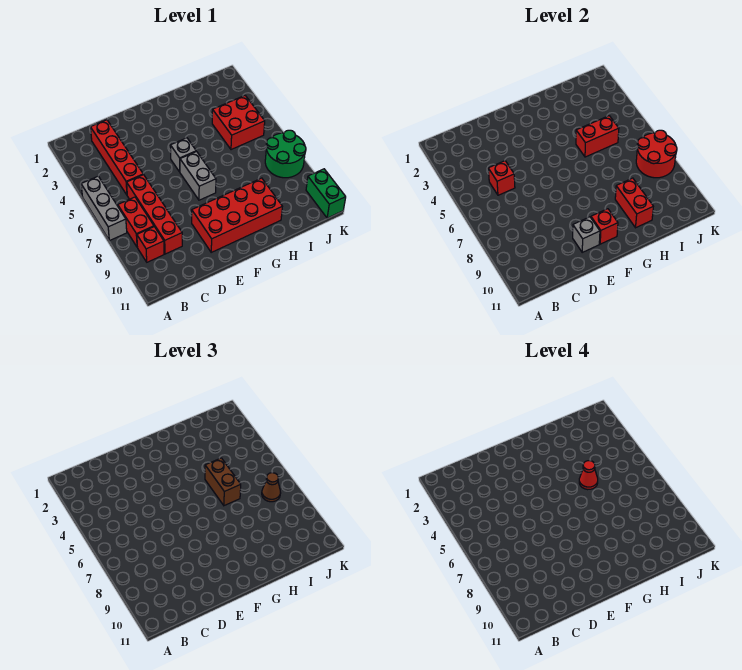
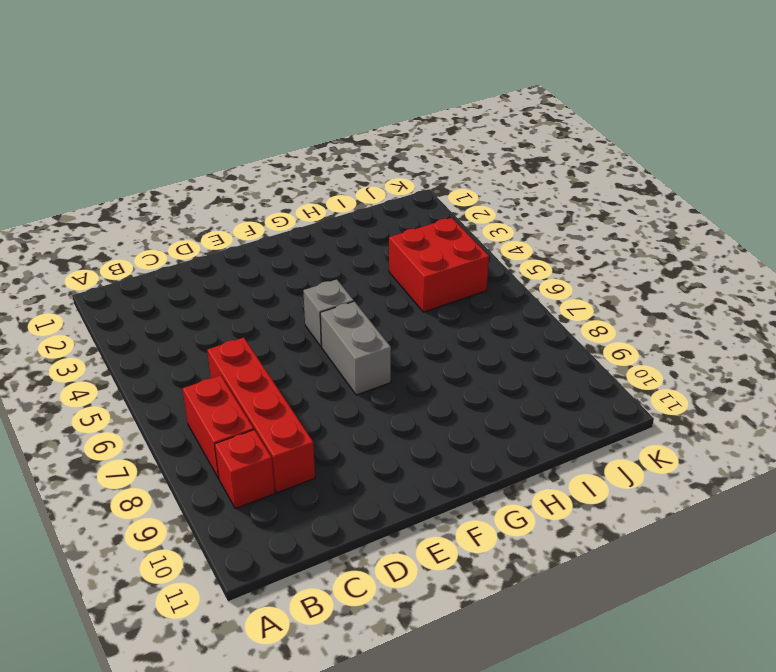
none -> grey 1x3 brick [81,176,127,241]
none -> red 1x4 brick [90,120,143,195]
none -> red 2x4 brick [192,178,282,252]

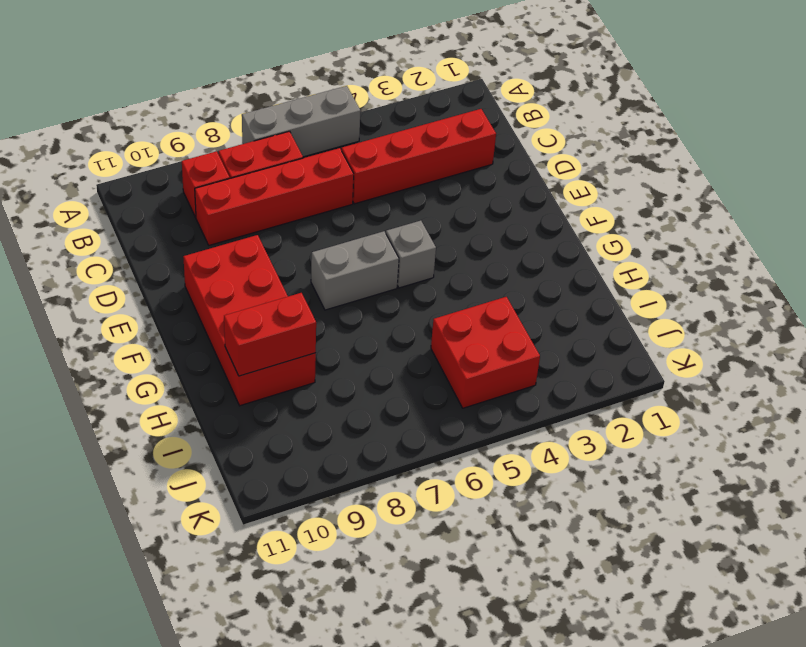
none -> green 2x2 round brick [265,130,306,178]
none -> green 1x2 brick [306,169,346,218]
none -> red 1x1 brick [488,161,515,195]

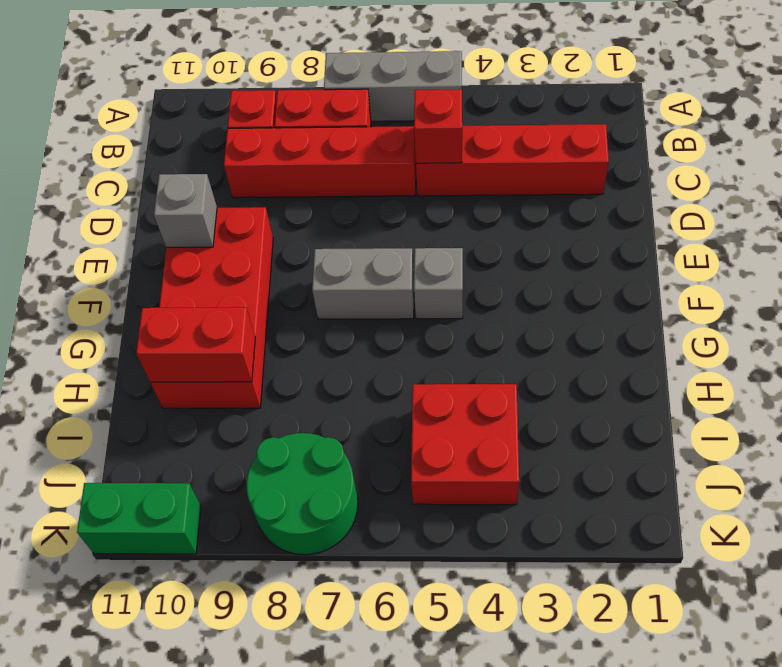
none -> red 1x1 brick [591,209,618,244]
none -> red 1x2 brick [576,116,619,157]
none -> red 2x2 round brick [636,130,677,178]

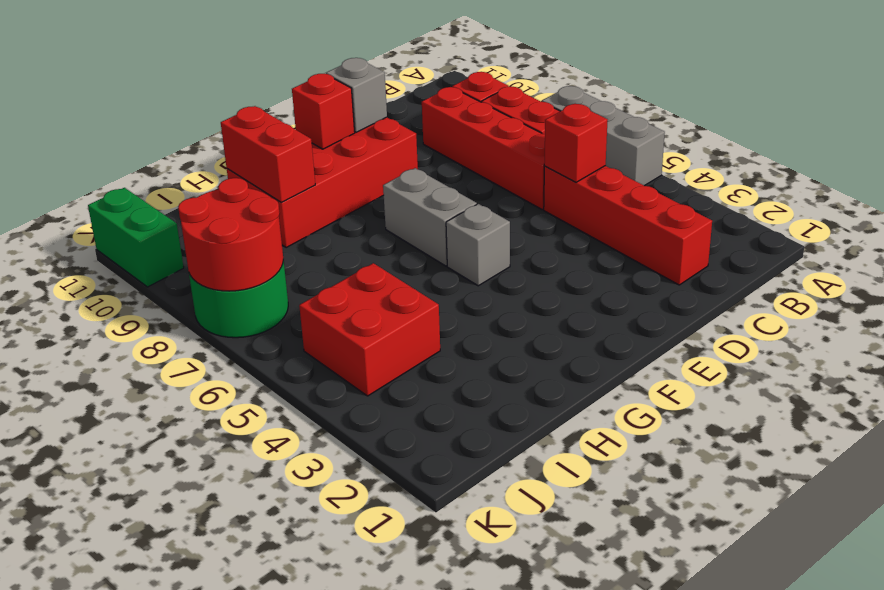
none -> red 1x2 brick [576,116,619,157]
none -> brown 1x2 brick [205,458,241,506]
none -> brown 1x1 cone [262,473,281,502]

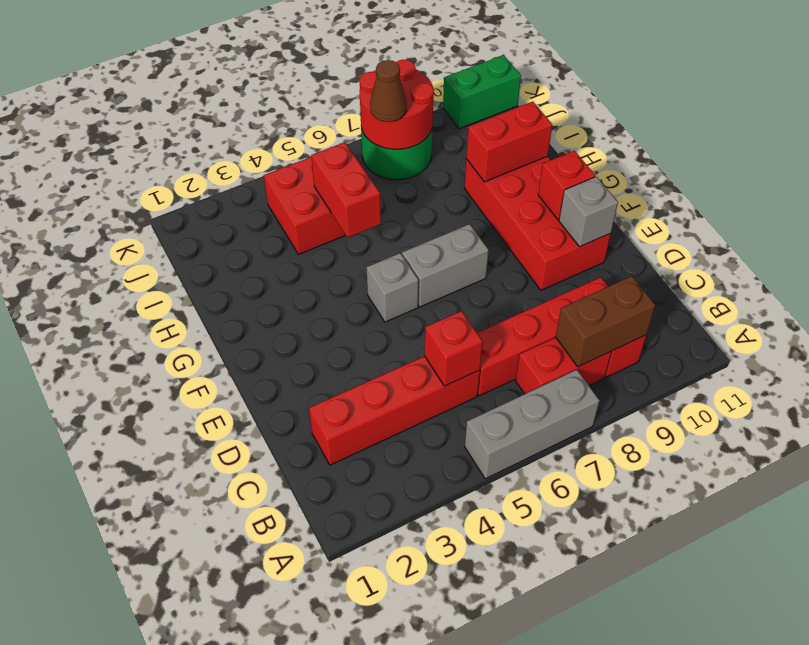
brown 1x2 brick [556,276,655,367] -> brown 1x2 brick moved to [205,458,241,506]
none -> red 1x1 cone [579,461,598,490]

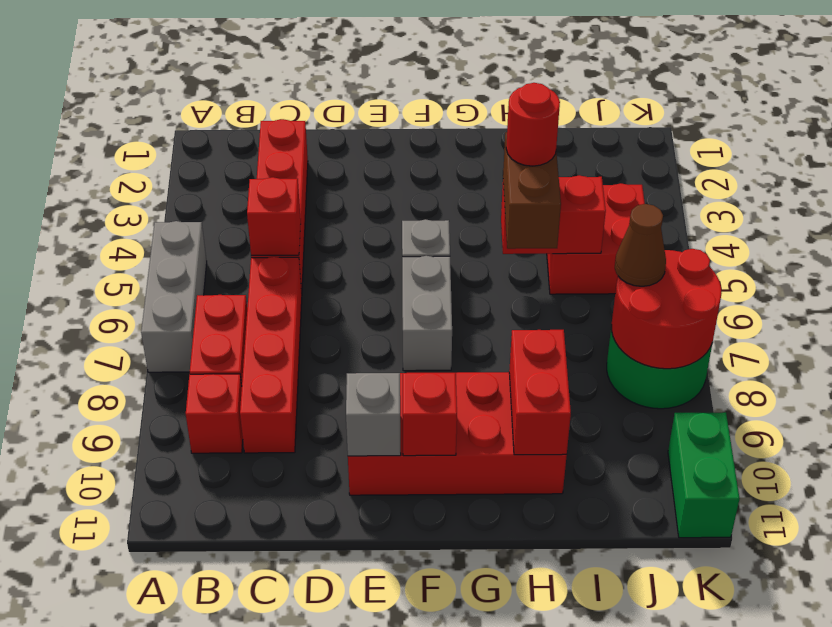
red 1x1 round brick [506,83,560,166] -> red 1x1 cone [579,461,598,490]

